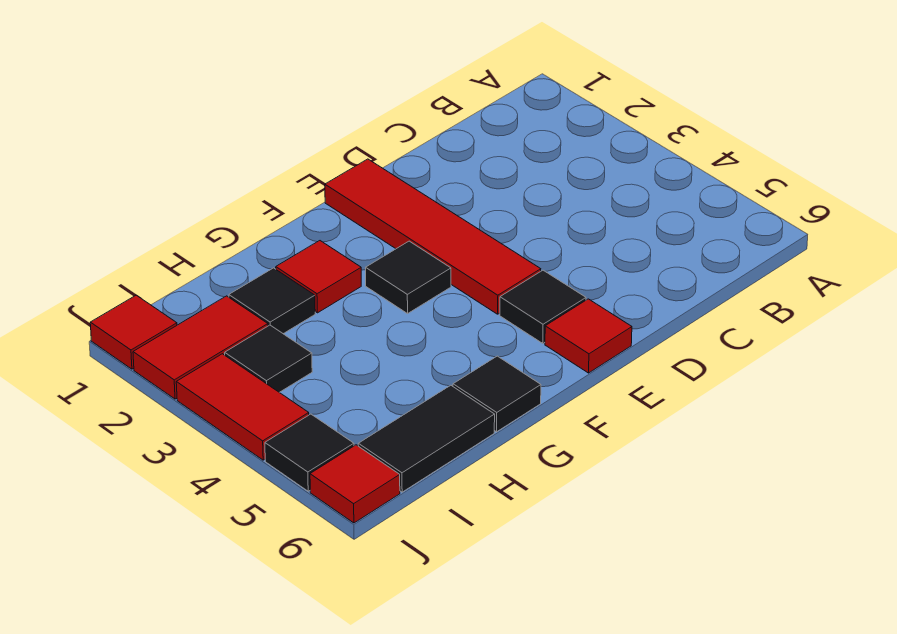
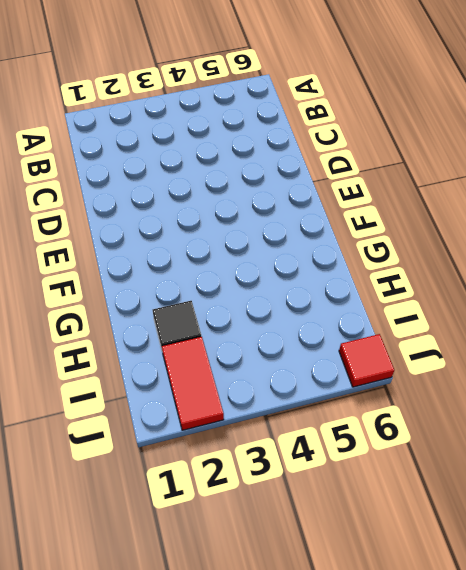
none -> red 1x4 tile [325,159,541,314]
none -> black 1x1 tile [500,270,586,343]
none -> red 1x1 tile [545,299,632,373]

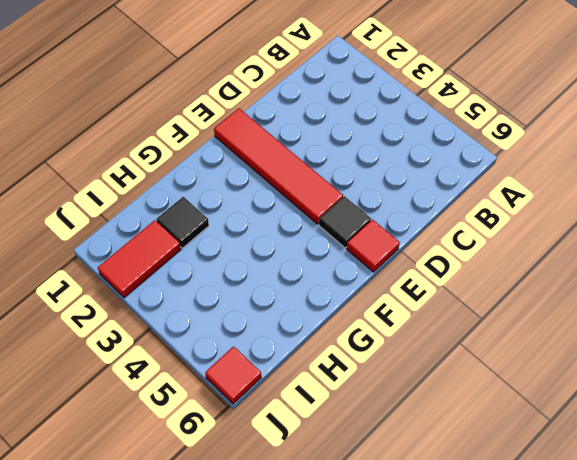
none -> black 1x1 tile [366,241,451,314]
none -> red 1x1 tile [276,241,361,313]
none -> black 1x1 tile [453,356,541,432]

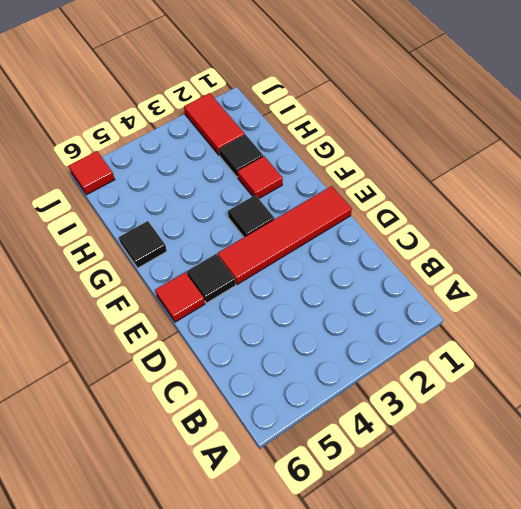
none -> black 1x2 tile [358,385,495,492]
none -> black 1x1 tile [225,325,312,392]
none -> red 1x1 tile [90,295,177,369]

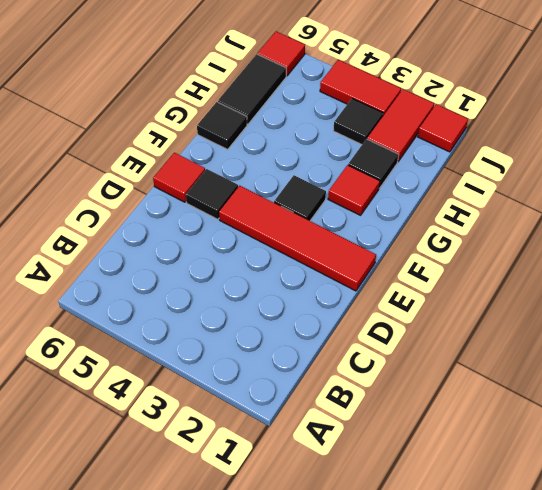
none -> black 1x1 tile [265,414,354,491]

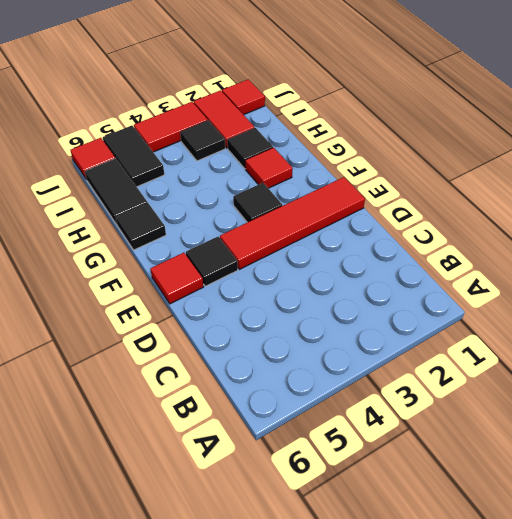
black 1x2 tile [103,125,165,187] -> black 1x1 tile [265,414,354,491]

